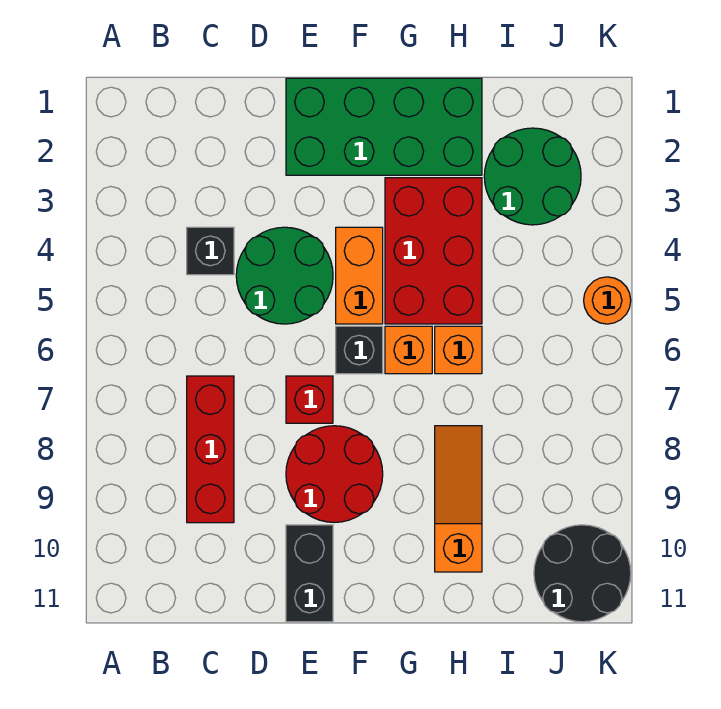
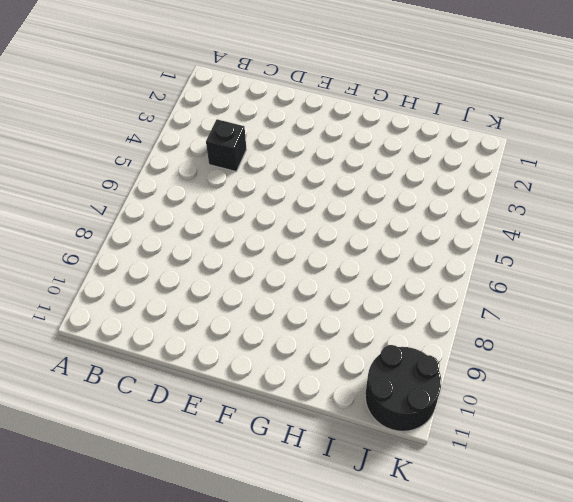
none -> red 1x3 brick [187,376,234,523]
none -> green 2x2 round brick [236,227,333,324]
none -> green 2x4 brick [286,78,482,175]

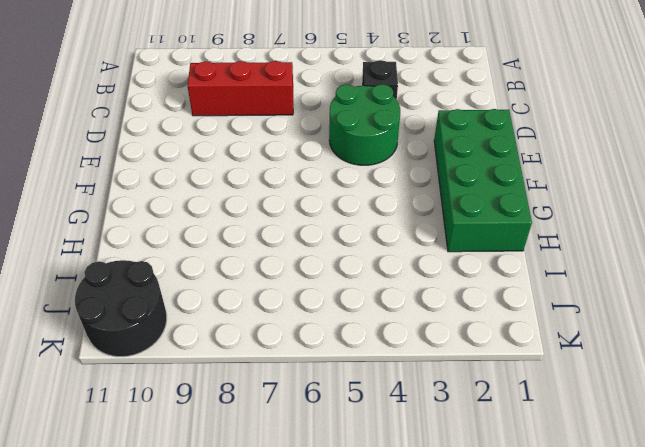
none -> red 1x1 brick [286,376,333,423]
none -> red 2x2 round brick [286,426,383,523]
none -> black 1x2 brick [286,525,333,622]

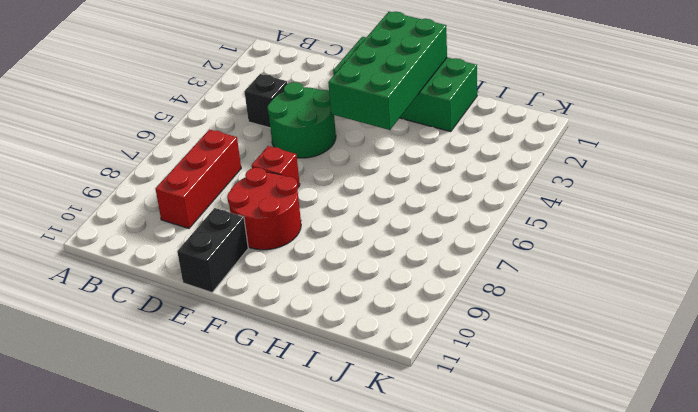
green 2x4 brick [328,12,447,130] -> none
none -> orange 1x2 brick [336,227,383,324]
none -> black 1x1 brick [336,326,383,374]
none -> red 2x3 brick [385,178,482,324]

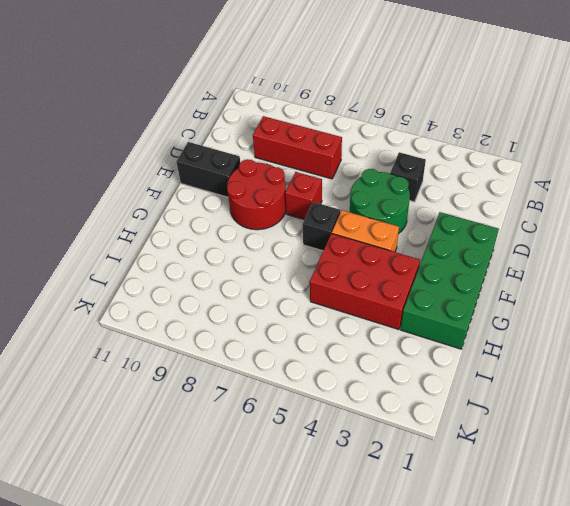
none -> orange 1x1 brick [385,326,432,374]
none -> orange 1x1 brick [435,326,482,374]
none -> orange 1x3 slope [435,426,482,572]

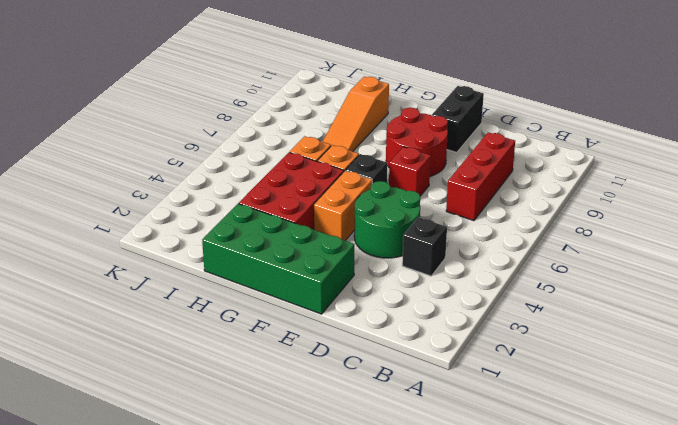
none -> green 2x2 round brick [484,128,581,225]
none -> black 2x2 round brick [534,525,631,622]
none -> orange 1x1 round brick [584,277,631,324]

